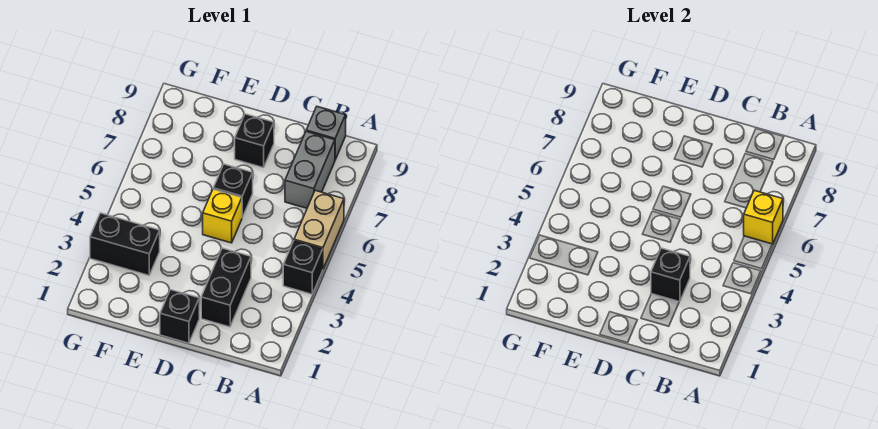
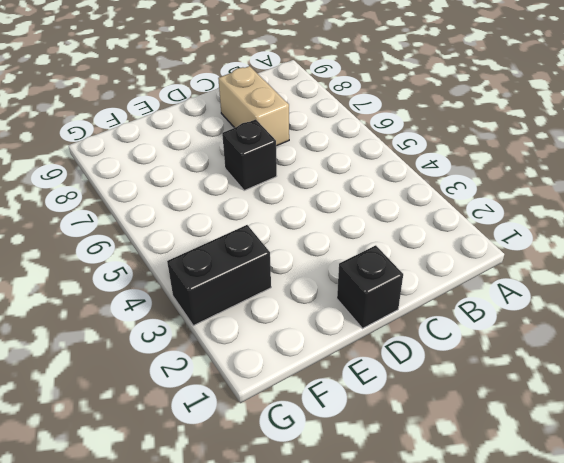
tan 1x2 brick [218,66,289,146] -> tan 1x2 brick moved to [294,190,344,269]
none -> black 1x1 brick [283,241,323,294]
none -> grey 1x2 brick [285,132,335,208]
none -> grey 1x1 brick [306,107,346,160]

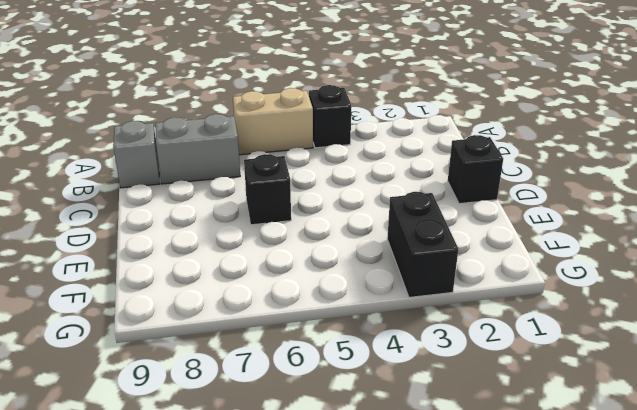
none -> black 1x2 brick [201,248,251,327]
none -> yellow 1x1 brick [203,189,242,243]
none -> black 1x1 brick [235,114,274,168]

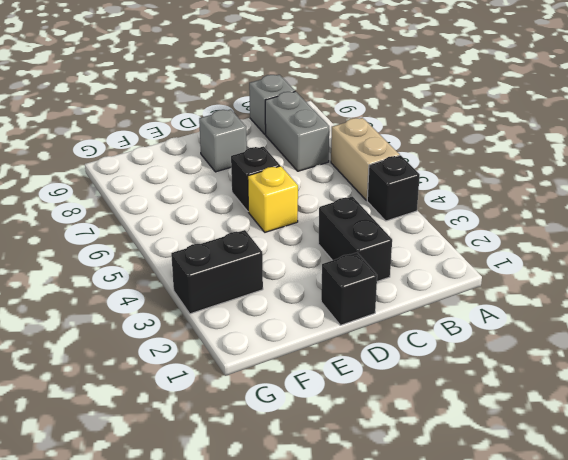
grey 1x1 brick [199,109,247,172] -> black 1x1 brick [235,114,274,168]
none -> yellow 1x1 brick [744,190,783,244]
none -> black 1x1 brick [651,248,690,302]

